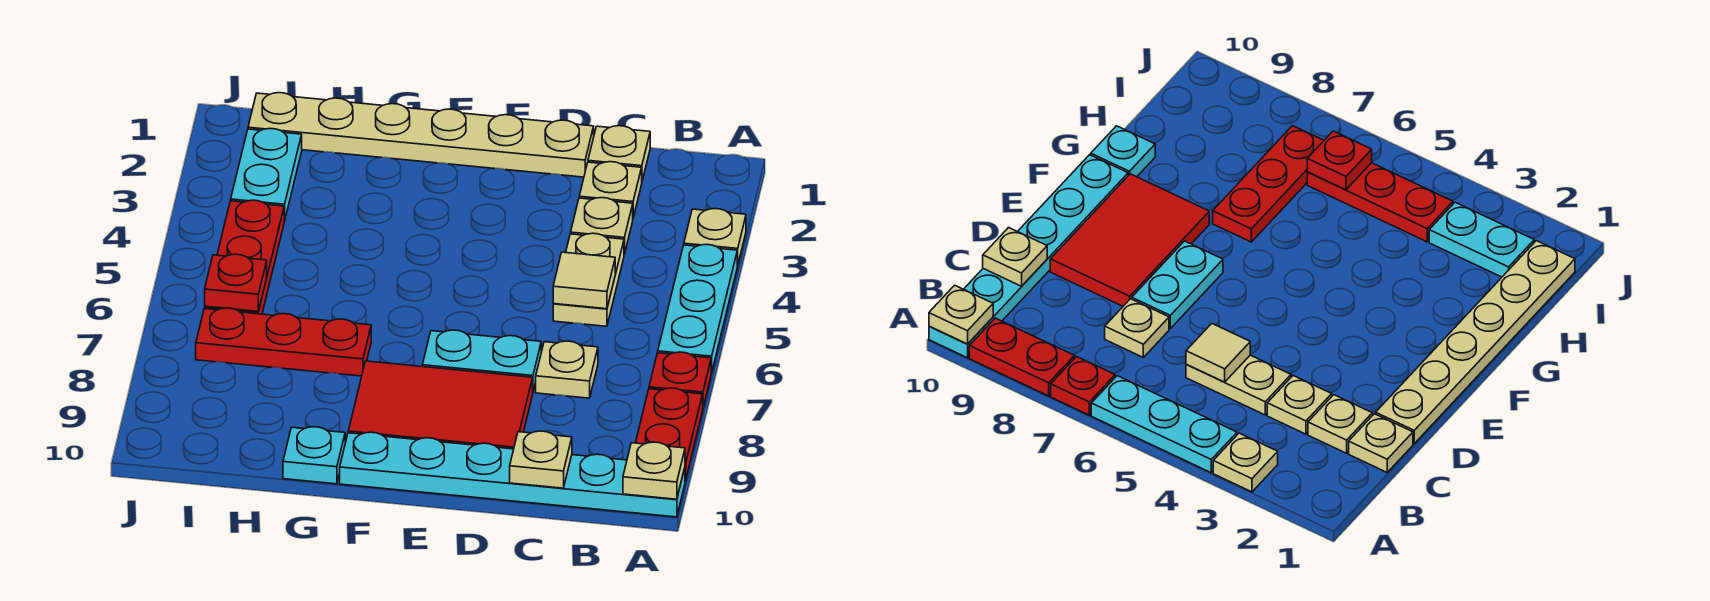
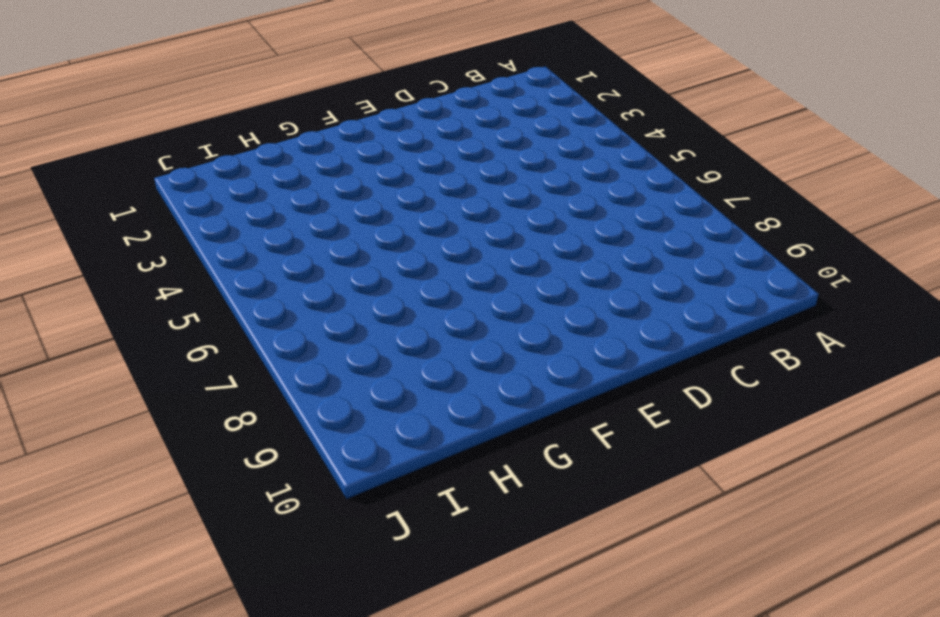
none -> tan 1x1 plate [684,209,746,265]
none -> cyan 1x3 plate [658,244,738,373]
none -> red 1x1 plate [649,352,711,407]

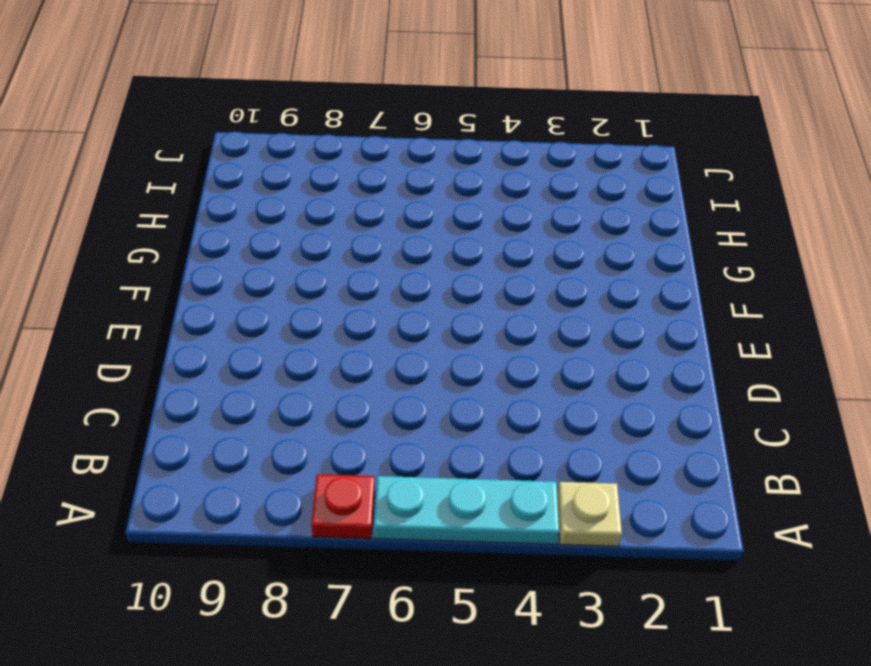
none -> red 1x2 plate [636,388,703,481]
none -> cyan 1x6 plate [340,432,685,517]
none -> tan 1x1 plate [588,126,650,181]

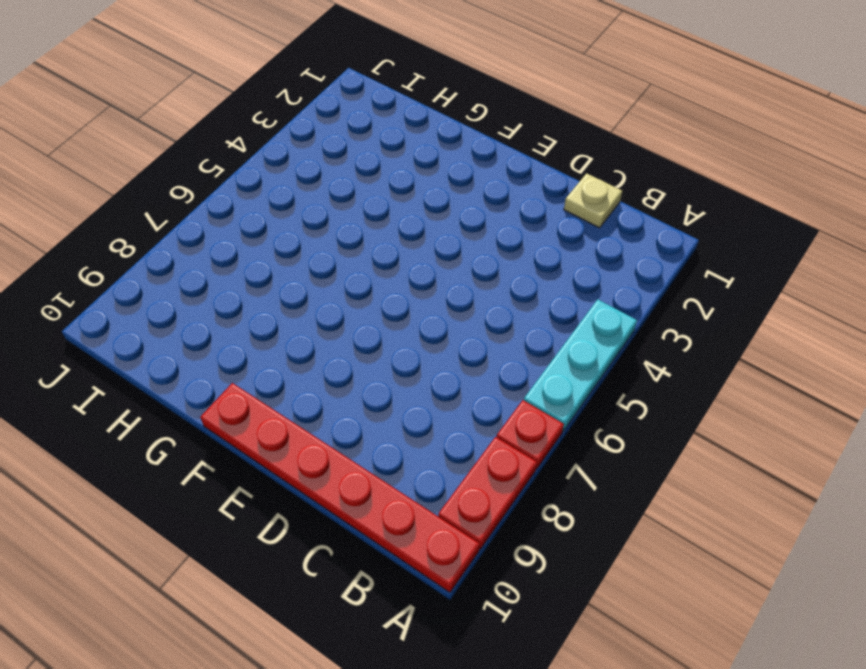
red 1x6 plate [200,383,480,592] -> cyan 1x6 plate [340,432,685,517]
none -> tan 1x1 plate [684,209,746,265]
none -> tan 1x1 plate [579,162,642,217]
none -> tan 1x1 plate [571,198,633,254]

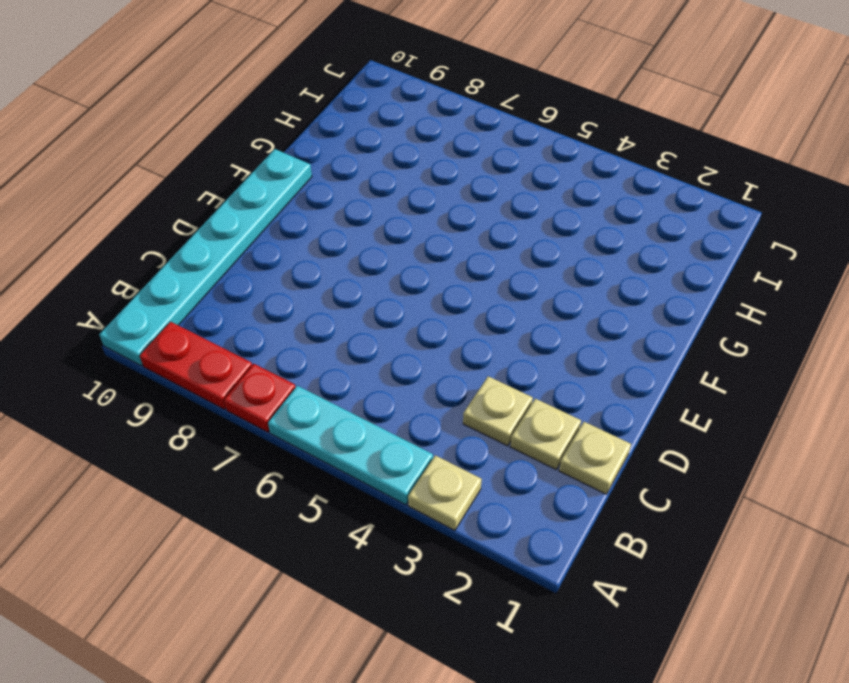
none -> tan 1x2 plate [553,233,624,326]
none -> tan 1x1 plate [536,341,598,398]
none -> tan 1x6 plate [248,93,594,177]

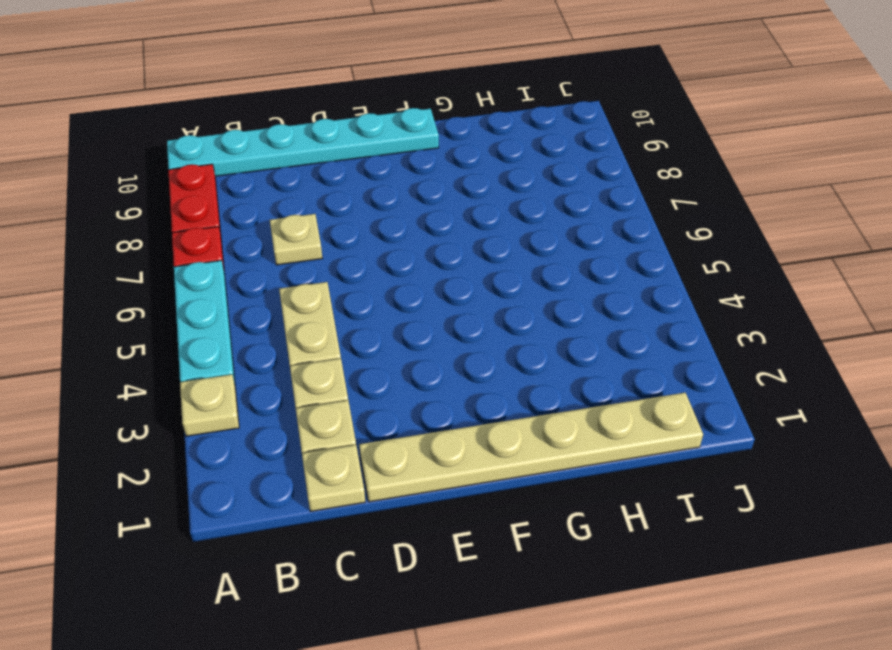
none -> cyan 1x2 plate [422,330,541,391]
none -> red 2x3 tile [348,361,533,449]
none -> red 1x3 plate [196,308,371,376]

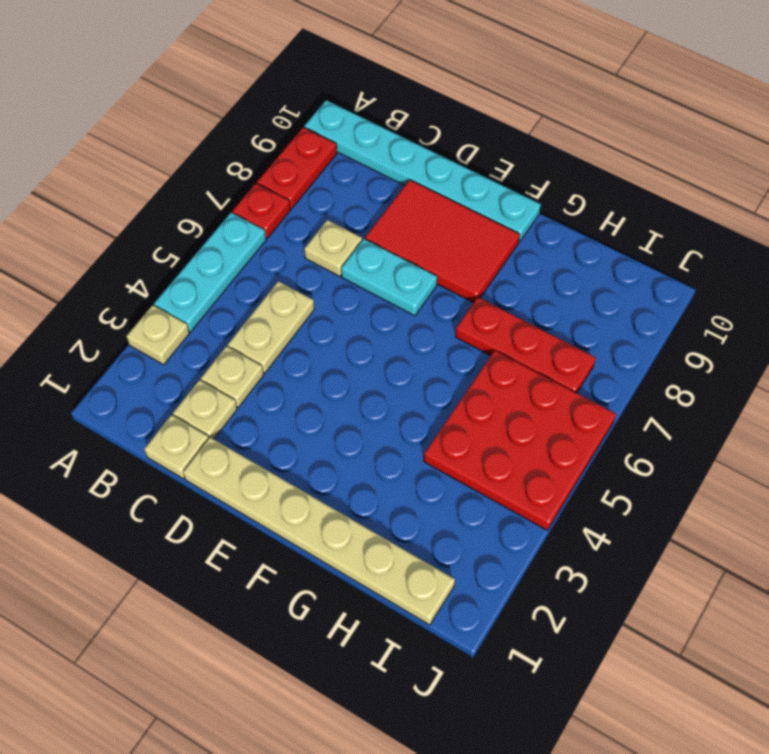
red 3x3 plate [424,351,616,530] -> red 1x3 plate [205,200,284,314]
none -> cyan 1x1 plate [283,427,345,484]
none -> cyan 1x2 plate [231,129,302,221]
none -> tan 1x1 plate [623,442,685,499]

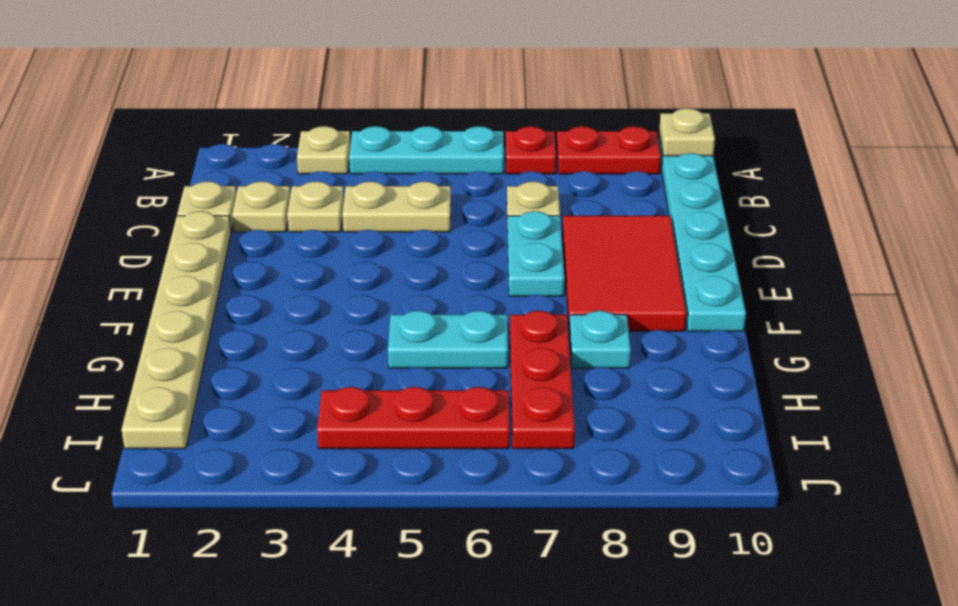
cyan 1x2 plate [388,311,508,368] -> cyan 1x2 plate moved to [231,129,302,221]
cyan 1x1 plate [569,311,631,368] -> cyan 1x1 plate moved to [283,427,345,484]
none -> tan 1x1 tile [553,252,615,309]
none -> tan 1x1 plate [510,431,572,488]
none -> red 1x1 plate [205,254,267,311]

